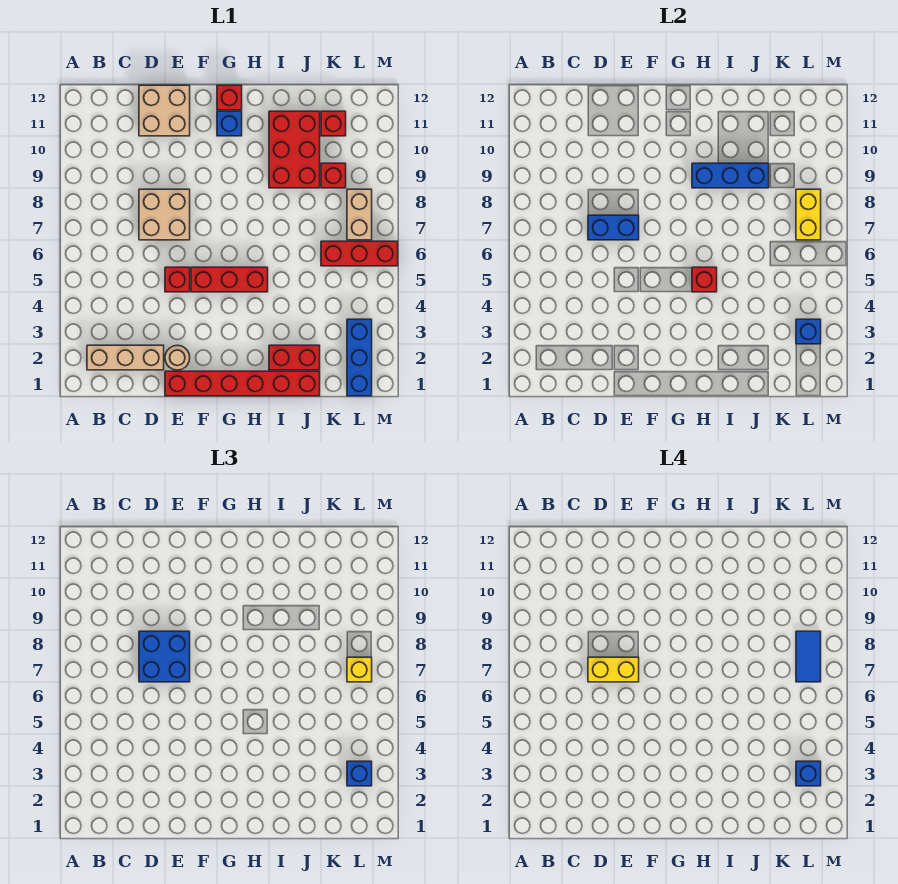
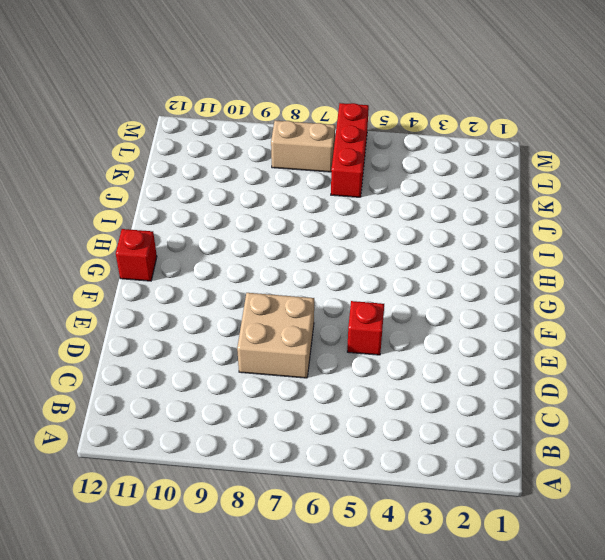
none -> tan 1x3 brick [87,345,164,370]
none -> tan 2x2 brick [139,85,190,136]
none -> red 1x6 brick [165,371,320,396]

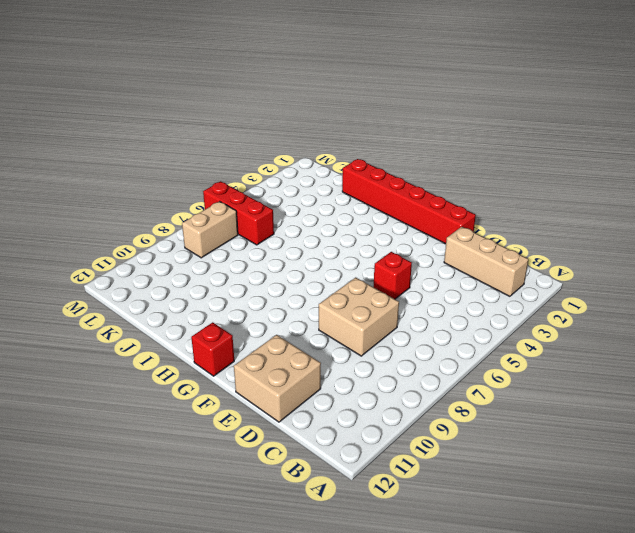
none -> tan 1x1 round brick [165,345,190,370]
none -> red 1x3 brick [191,267,268,292]
none -> blue 1x1 brick [217,111,242,136]

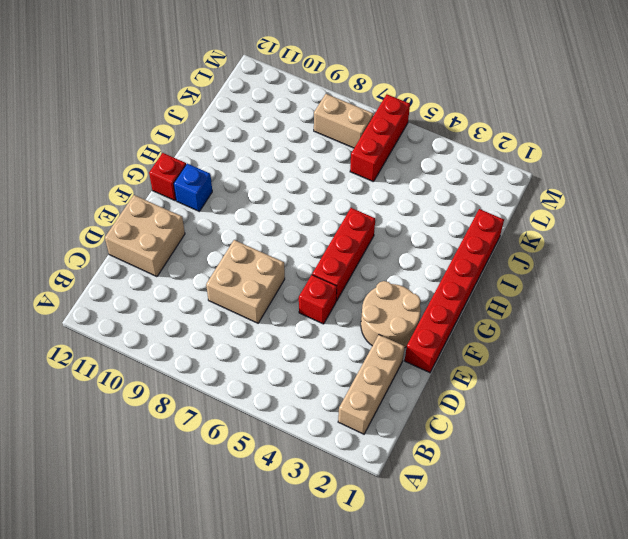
tan 2x2 round brick [361,281,421,347] -> tan 1x1 round brick [165,345,190,370]
none -> red 1x2 brick [269,345,320,370]
none -> red 2x3 brick [269,111,320,188]
none -> red 1x1 brick [321,163,346,188]

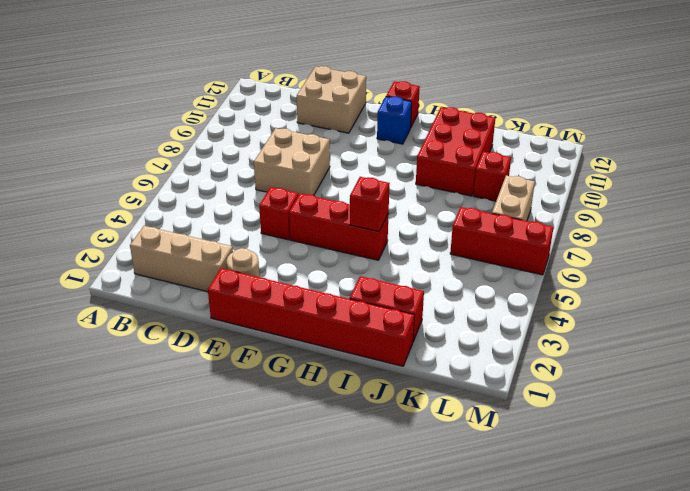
none -> red 1x1 brick [321,111,346,136]
none -> blue 1x3 brick [347,319,372,396]
none -> blue 1x2 brick [588,215,639,240]

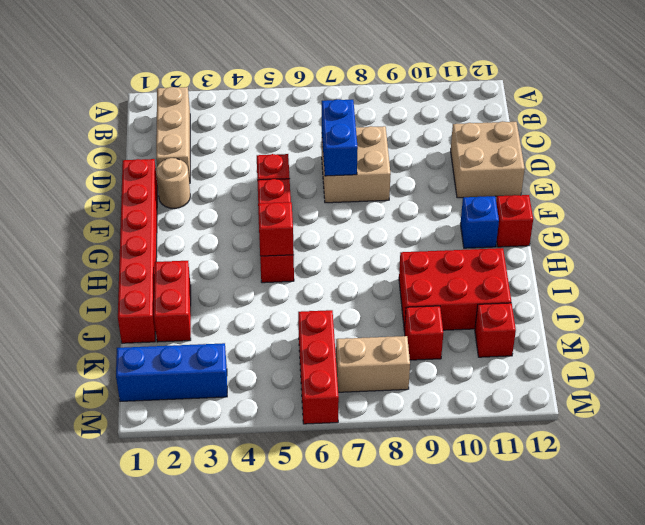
none -> blue 1x3 brick [692,163,769,188]
none -> blue 1x1 brick [796,319,821,344]
none -> yellow 1x2 brick [796,189,821,240]

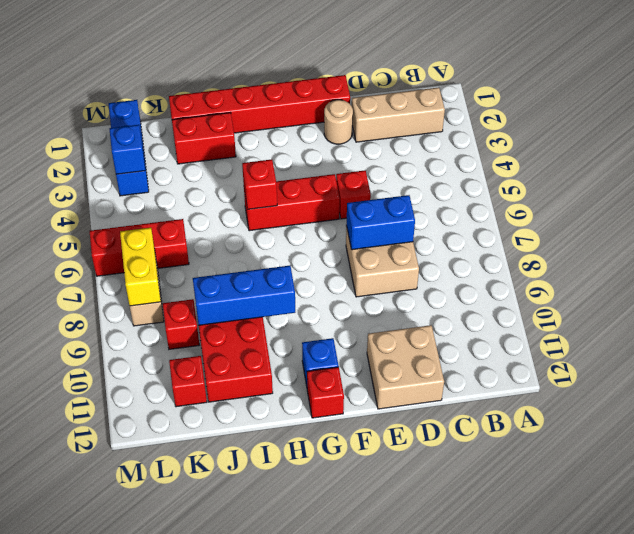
none -> blue 2x2 brick [139,631,190,682]
none -> blue 1x1 brick [347,761,372,786]
none -> yellow 1x1 brick [347,657,372,682]

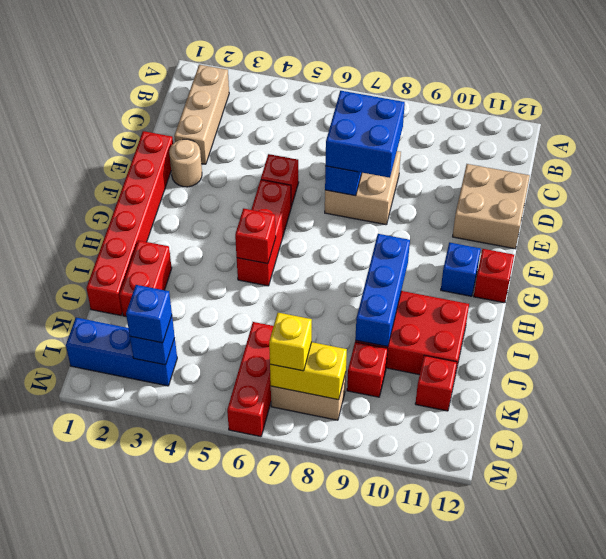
none -> yellow 1x2 brick [588,657,639,682]
none -> blue 1x1 brick [796,761,821,786]
none -> blue 1x2 tile [796,631,821,682]

